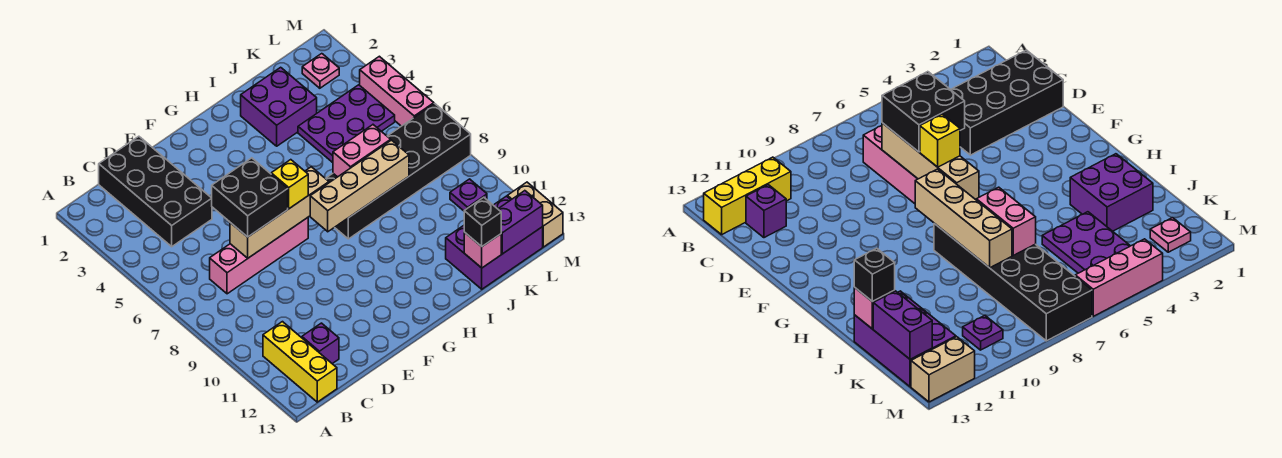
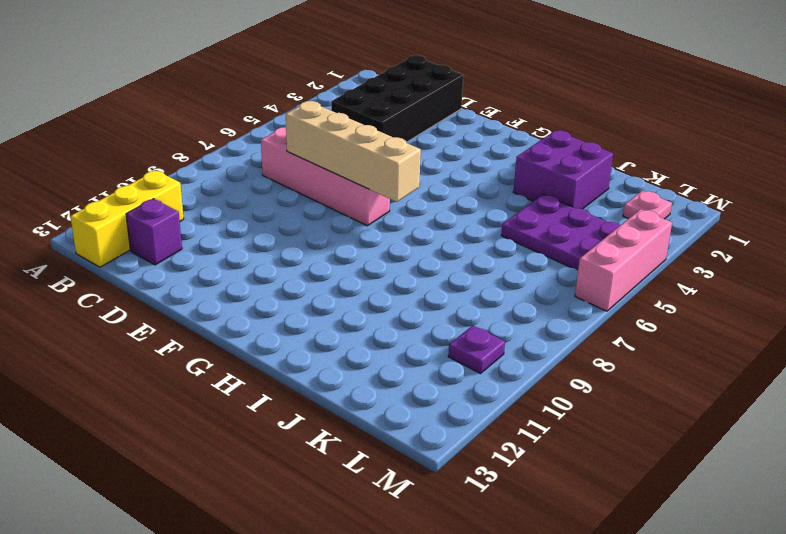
none -> black 2x6 brick [325,104,471,239]
none -> purple 2x3 brick [446,196,543,289]
none -> tan 1x2 brick [507,182,563,247]

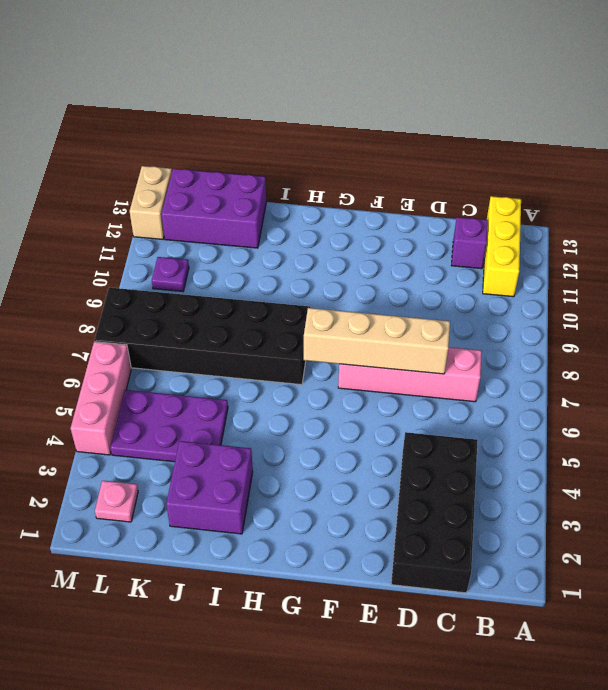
none -> tan 1x4 brick [310,140,409,232]
none -> pink 1x2 brick [333,125,391,177]
none -> pink 1x1 brick [464,232,501,268]

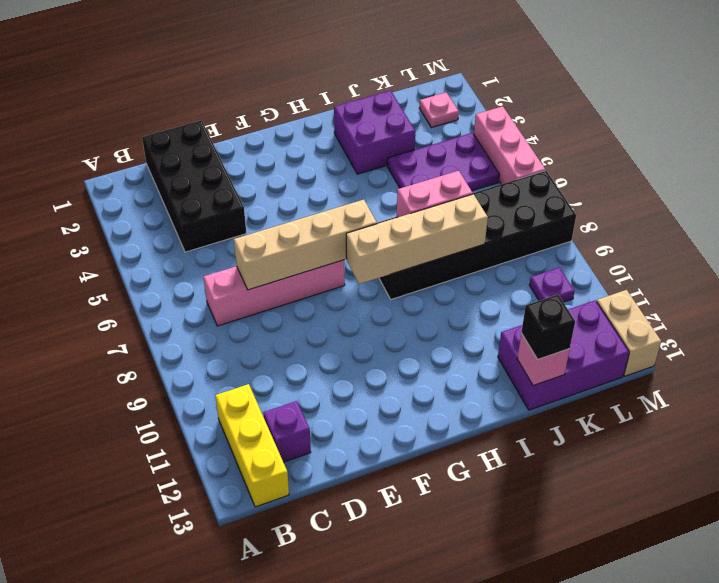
none -> purple 1x2 brick [498,191,543,254]
none -> black 2x2 brick [212,158,288,237]
none -> yellow 1x1 brick [271,160,308,209]

